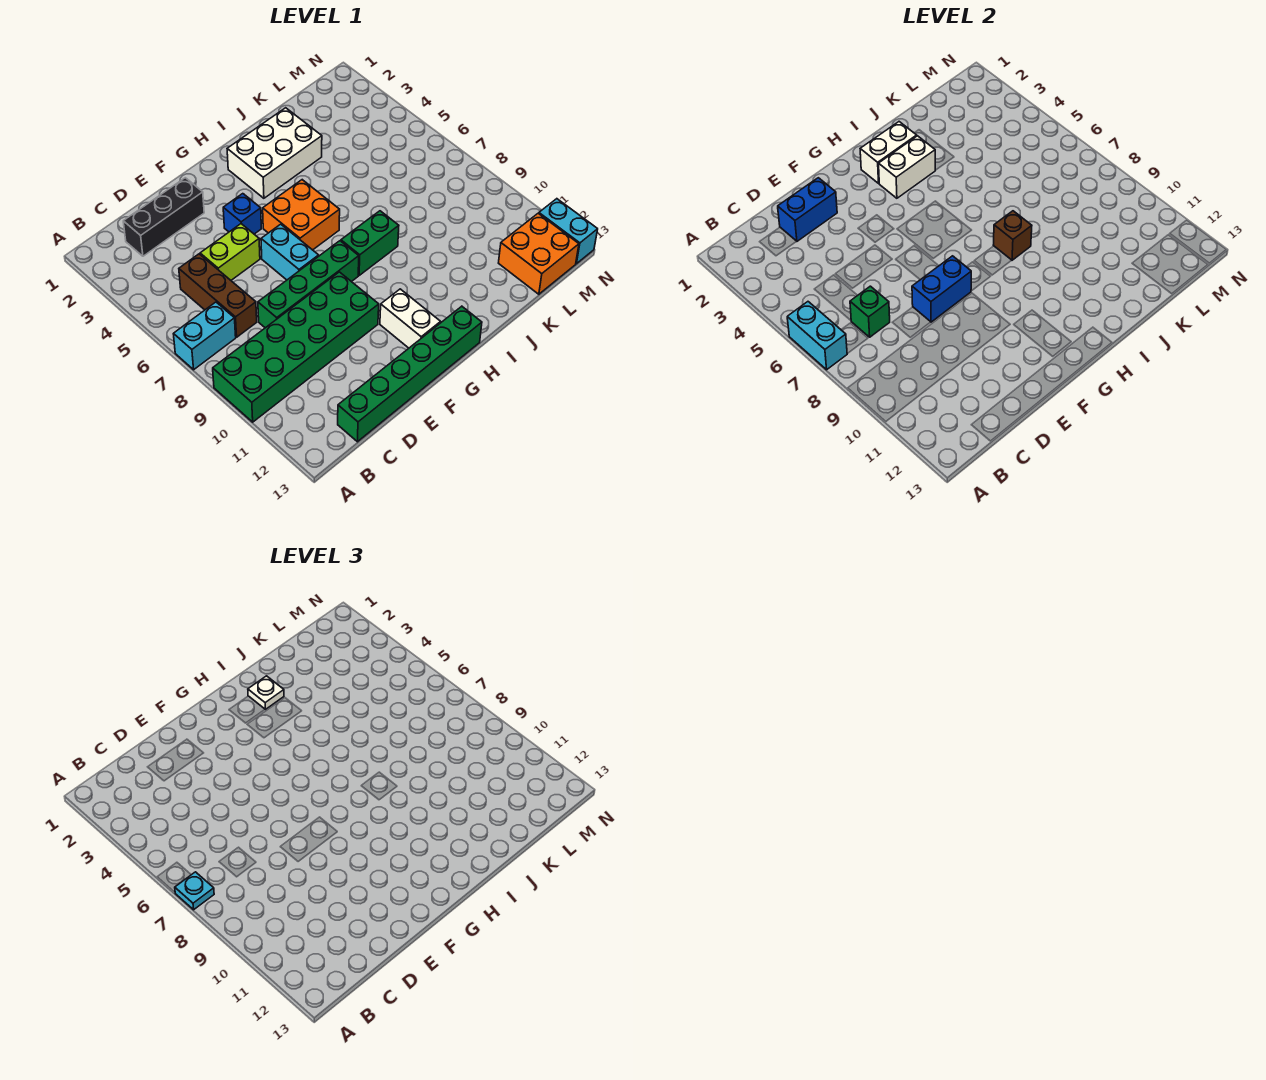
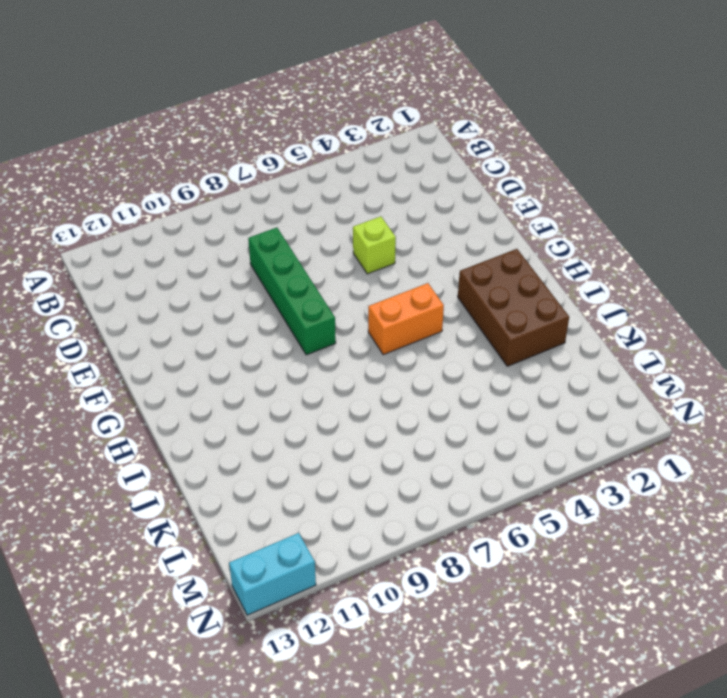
lime 1x1 brick [353,216,396,274] -> lime 1x2 brick [200,224,260,280]
brown 2x3 brick [458,249,569,366] -> white 2x3 brick [227,108,322,198]
orange 1x2 brick [368,283,444,355] -> orange 2x2 brick [263,180,340,250]
none -> cyan 1x2 brick [174,302,236,370]
none -> green 2x6 brick [213,272,379,422]
none -> black 1x3 brick [123,178,204,256]

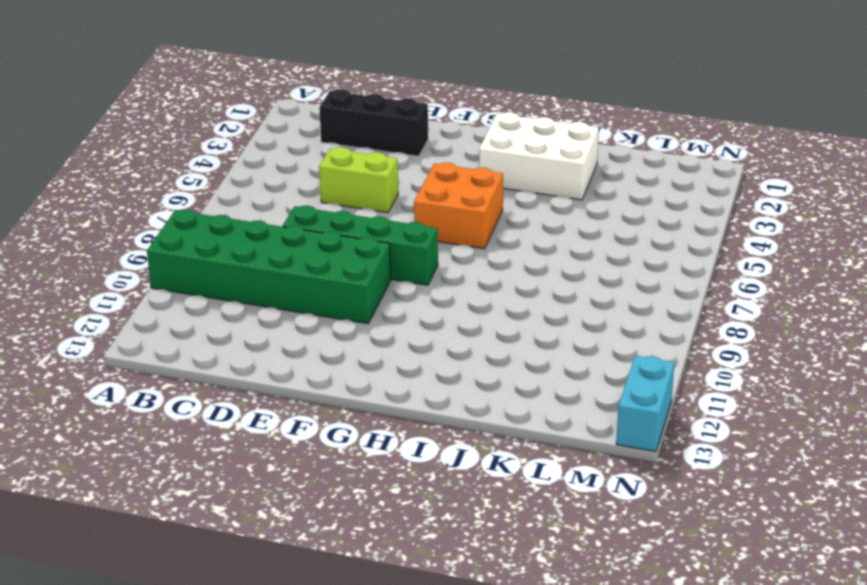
none -> cyan 1x2 brick [174,302,236,370]
none -> brown 1x3 brick [179,254,257,337]
none -> green 1x6 brick [338,306,482,442]

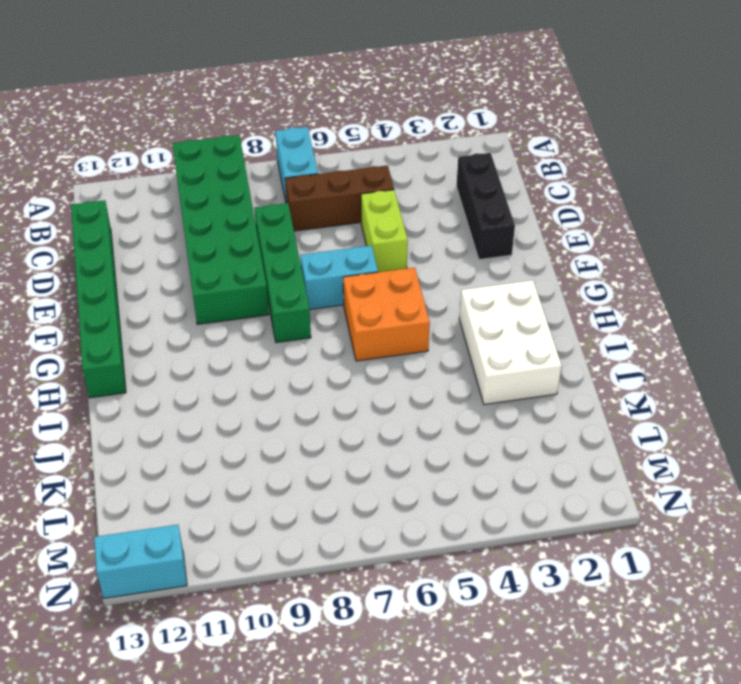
none -> blue 1x1 brick [223,194,261,234]
none -> white 1x2 brick [380,289,441,348]
none -> green 1x2 brick [341,211,399,275]

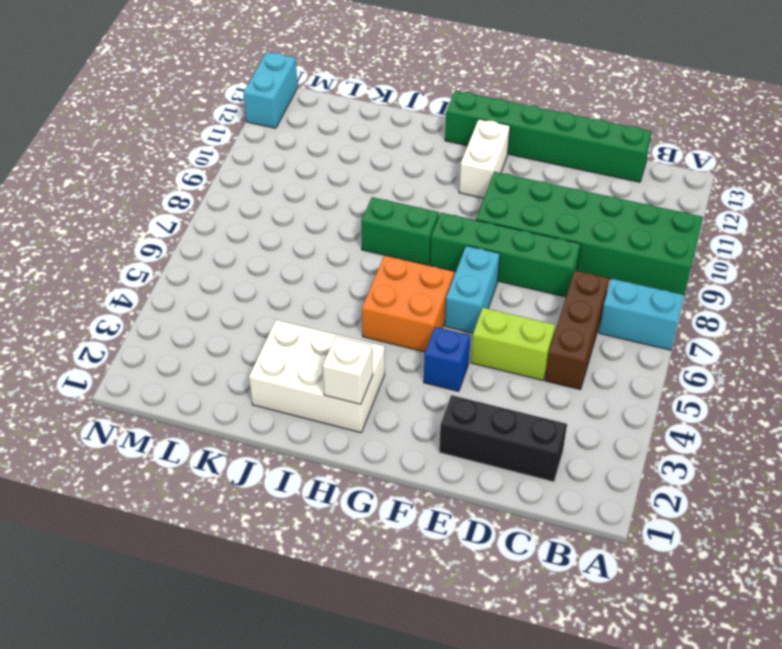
white 1x1 brick [323,337,373,404] -> white 1x2 brick [860,122,917,183]
none -> orange 2x2 brick [499,213,579,294]
none -> cyan 1x2 brick [787,302,847,370]
none -> green 1x1 brick [850,286,890,337]

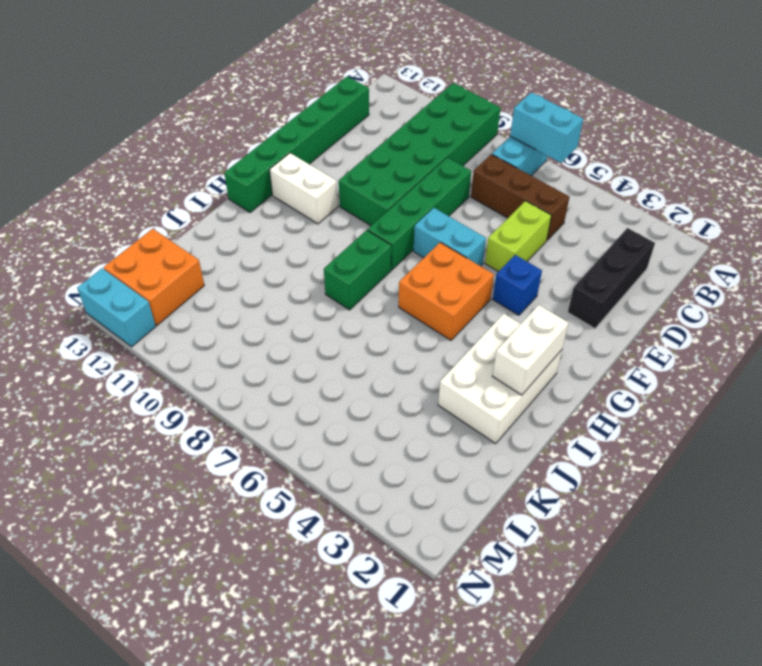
none -> green 1x1 brick [850,286,890,337]
none -> blue 1x2 brick [778,178,837,241]
none -> blue 1x2 brick [912,256,971,322]

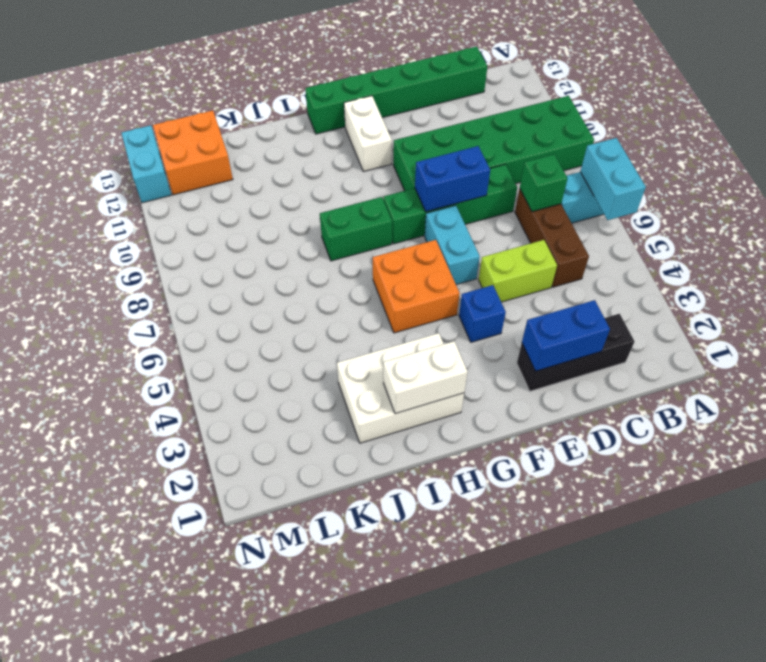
none -> white 1x2 brick [879,136,935,198]
none -> brown 1x1 brick [993,211,1032,260]
none -> cyan 1x1 plate [175,872,214,910]

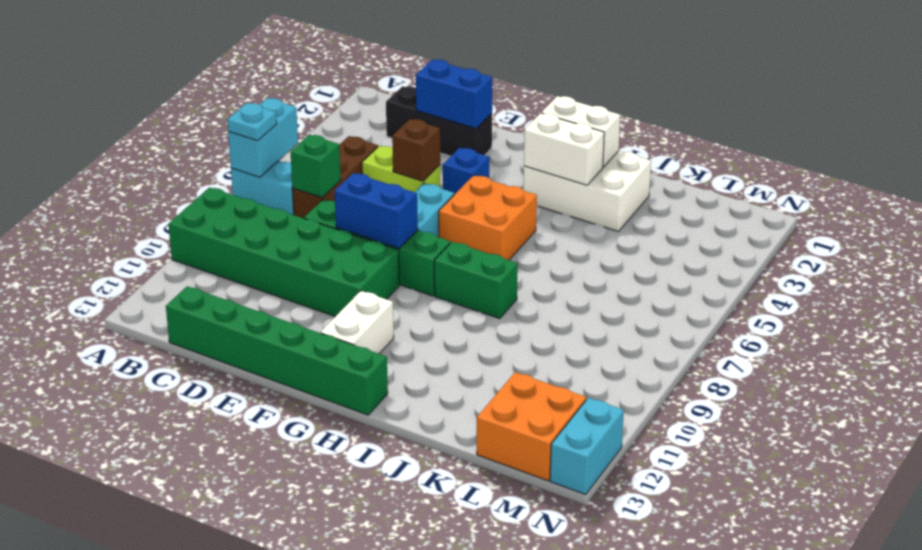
brown 1x1 brick [392,119,440,181] -> brown 1x1 brick moved to [993,211,1032,260]
none -> white 1x1 plate [248,676,284,709]

